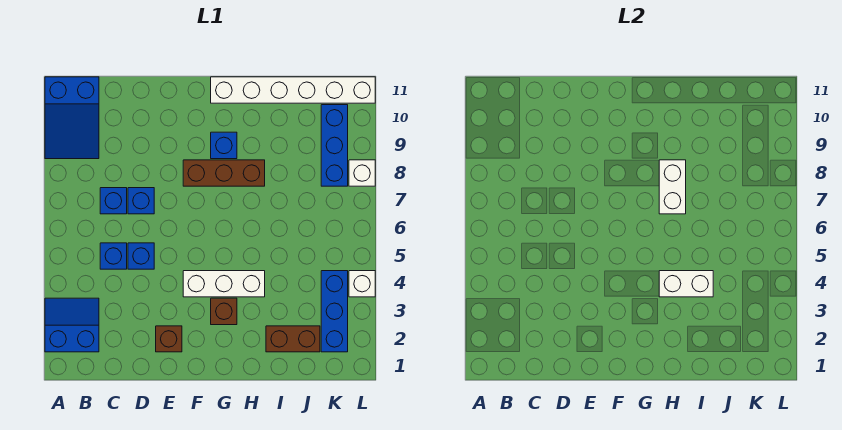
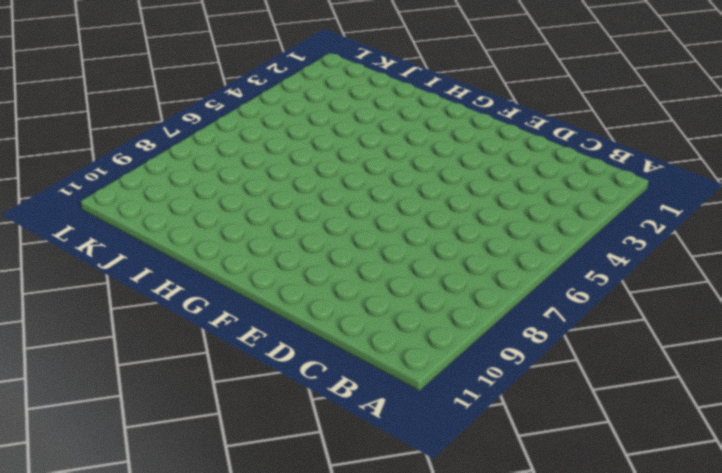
none -> blue 2x2 slope [45,298,99,352]
none -> blue 2x3 slope [45,77,99,159]
none -> blue 1x1 brick [100,243,127,269]

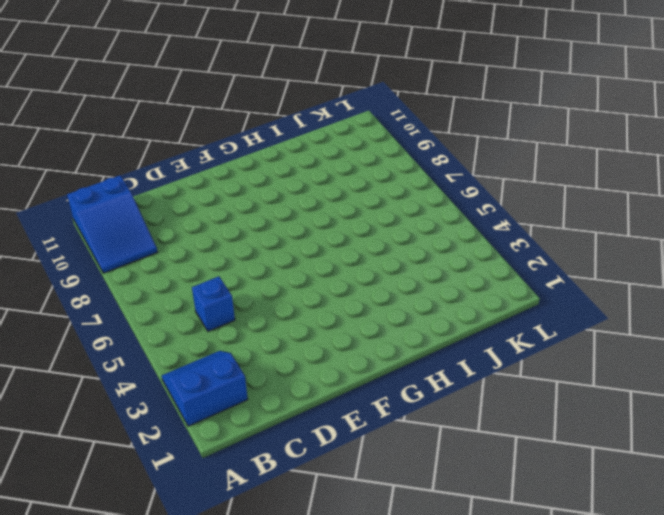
none -> blue 1x1 brick [100,188,127,214]
none -> blue 1x1 brick [128,243,154,269]
none -> blue 1x1 brick [128,188,154,214]

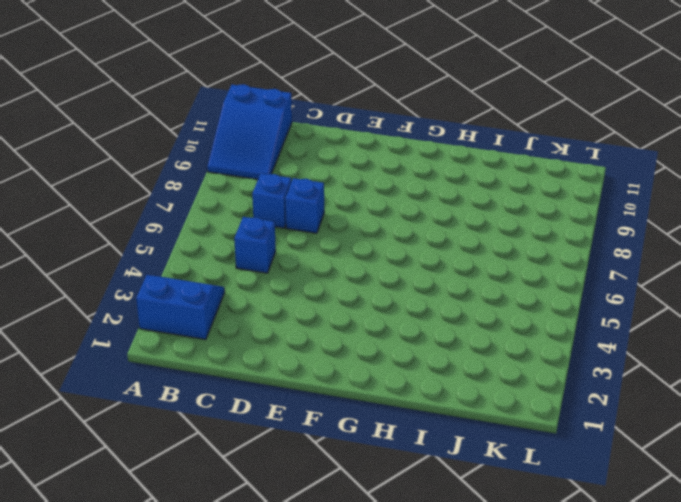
none -> blue 1x1 brick [128,243,154,269]
none -> brown 1x1 brick [156,326,182,352]
none -> white 1x3 brick [183,271,265,297]

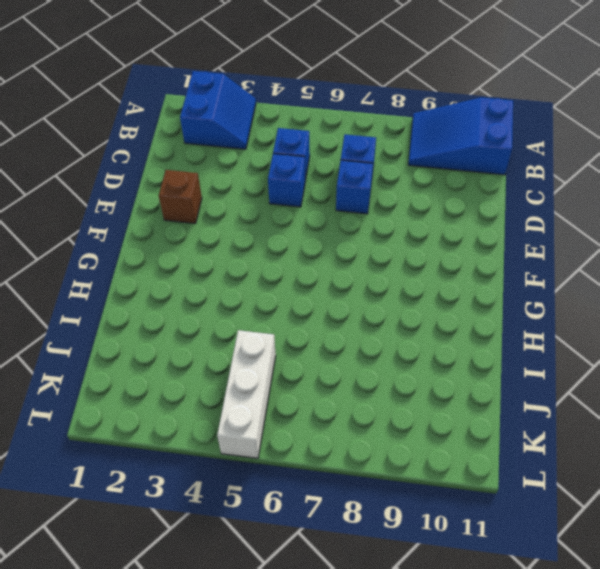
white 1x3 brick [217,330,276,458] -> white 1x3 brick moved to [183,271,265,297]
none -> brown 1x3 brick [183,160,265,186]
none -> brown 1x1 brick [211,298,237,325]
none -> blue 1x1 brick [211,132,237,159]

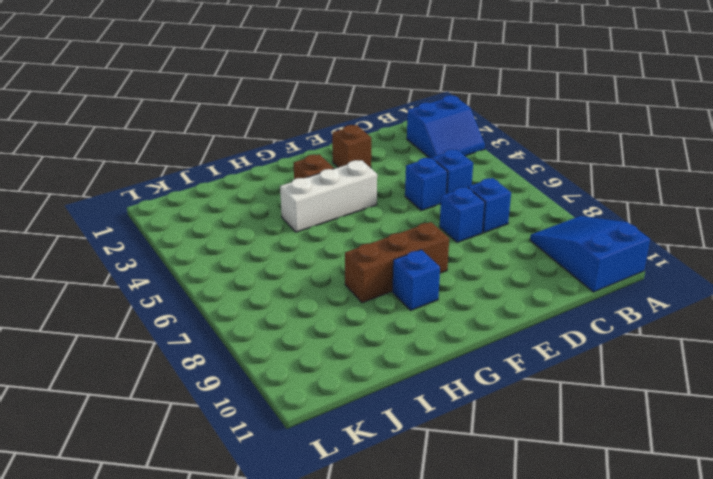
none -> white 1x6 brick [211,77,375,103]
none -> brown 1x2 brick [266,326,320,352]
none -> blue 1x3 brick [321,271,348,352]

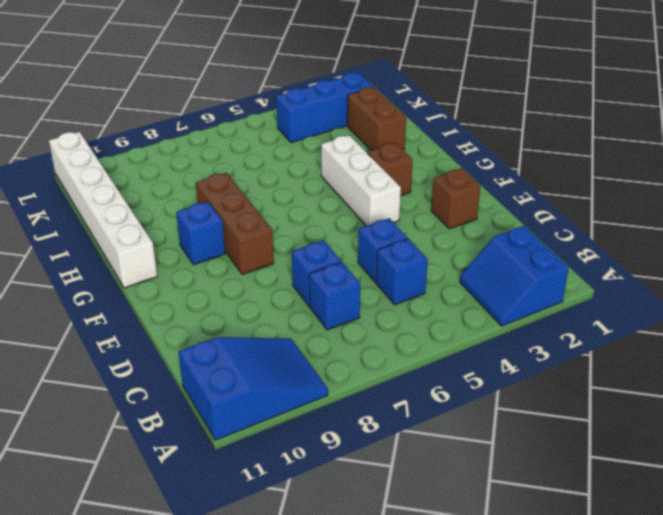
none -> blue 1x3 brick [321,105,348,186]
none -> white 1x1 brick [349,271,375,297]
none -> white 1x1 brick [349,160,375,186]

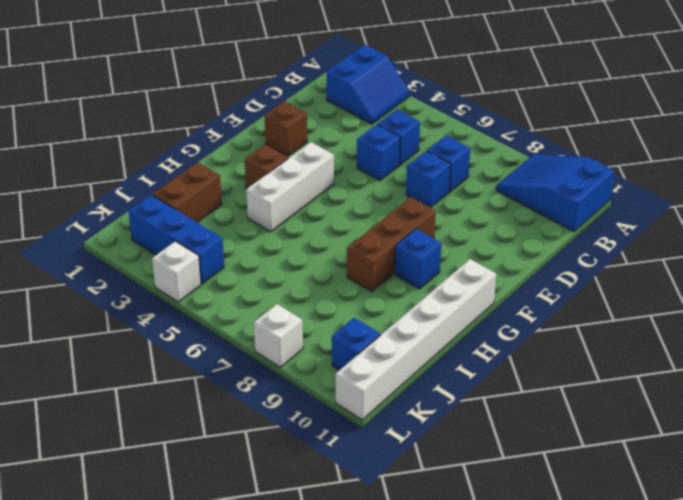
blue 1x1 brick [332,318,380,370] -> blue 1x3 brick [321,105,348,186]
none -> white 1x2 brick [659,271,713,297]
none -> white 1x2 brick [659,160,686,214]

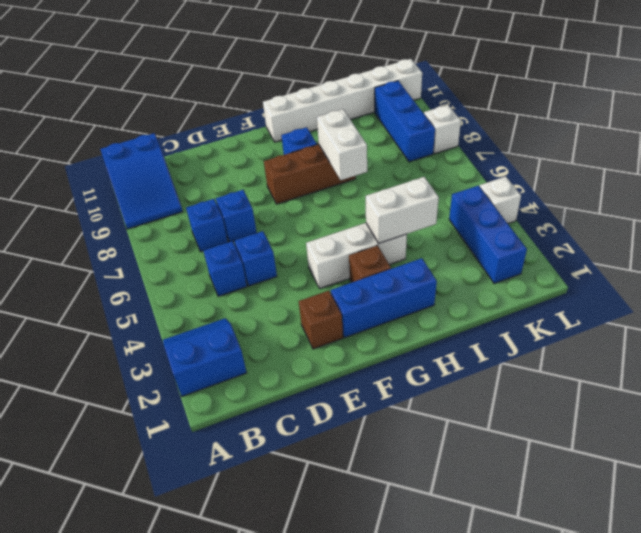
blue 1x3 brick [331,258,437,338] -> none
none -> brown 1x2 brick [266,326,320,352]

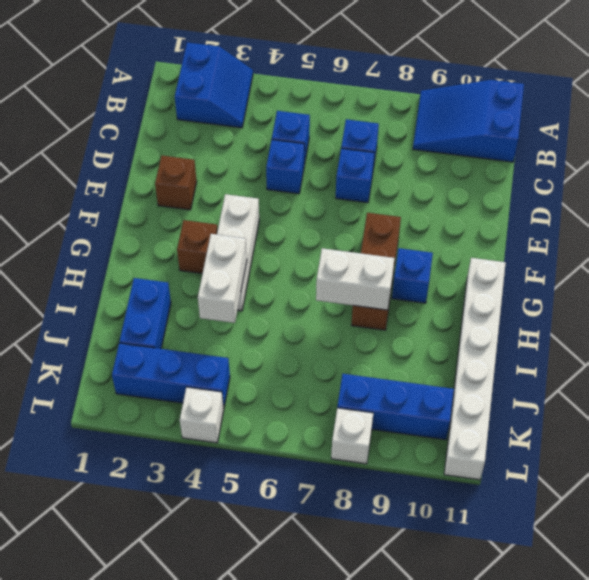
blue 1x2 brick [119,278,171,349] -> brown 1x2 brick [266,326,320,352]

